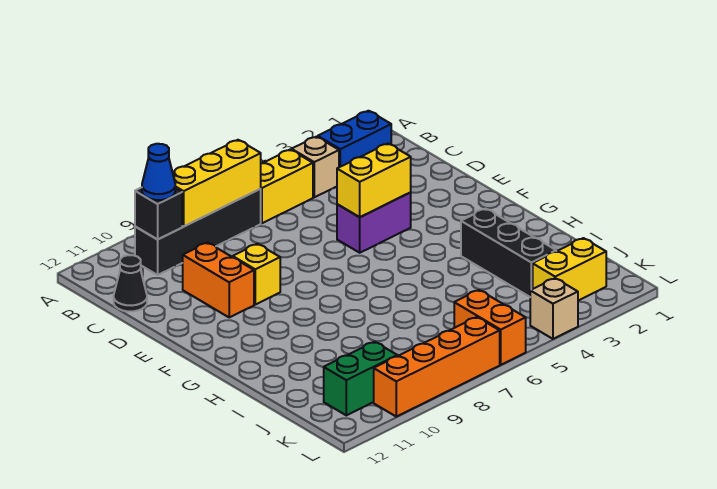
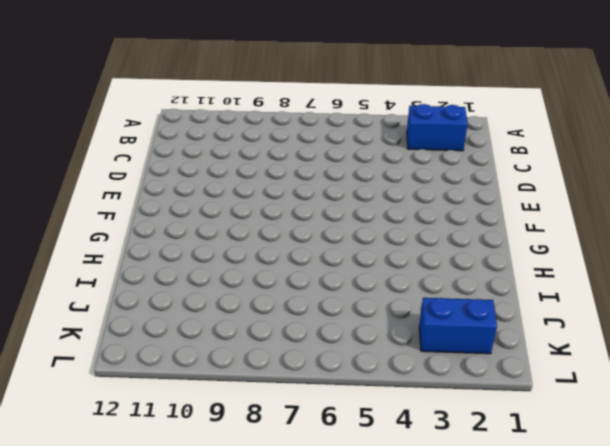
blue 1x2 brick [419,298,497,354] -> yellow 1x2 brick [533,238,606,301]
none -> tan 1x1 brick [292,137,339,197]
none -> yellow 1x2 brick [261,150,313,223]
none -> black 1x4 brick [135,189,261,275]

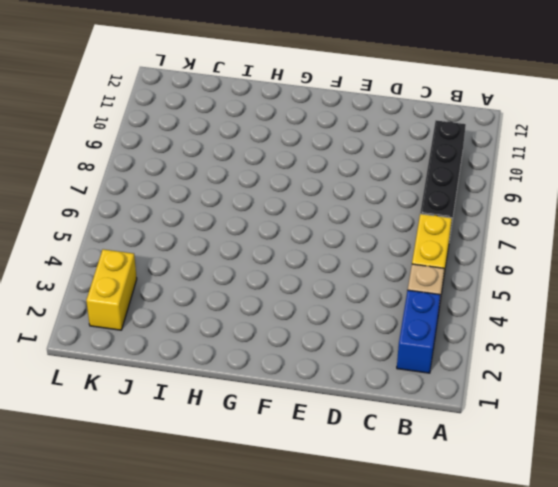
none -> black 1x1 cone [114,255,147,311]
none -> orange 1x2 brick [183,243,254,317]
none -> purple 1x2 brick [337,193,411,253]

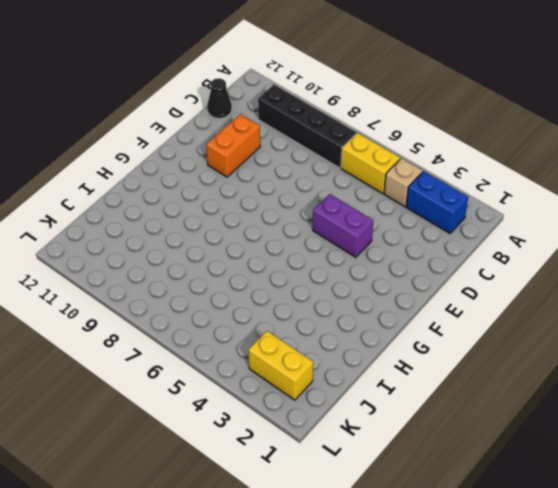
none -> yellow 1x1 brick [233,244,280,305]
none -> black 1x3 brick [461,209,556,297]
none -> orange 1x2 brick [454,290,526,365]

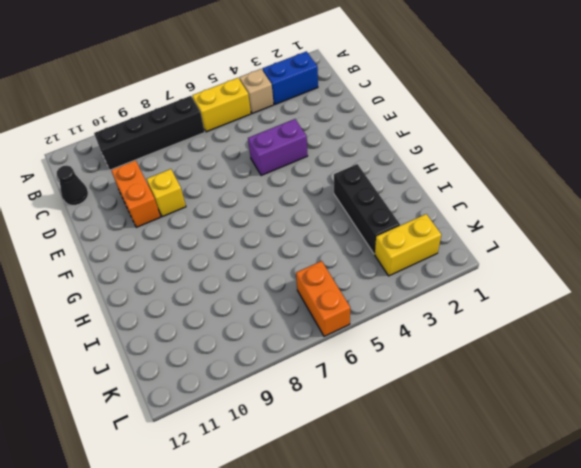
none -> green 1x2 brick [324,342,397,415]
none -> tan 1x1 brick [530,278,578,339]
none -> orange 1x4 brick [374,317,500,417]

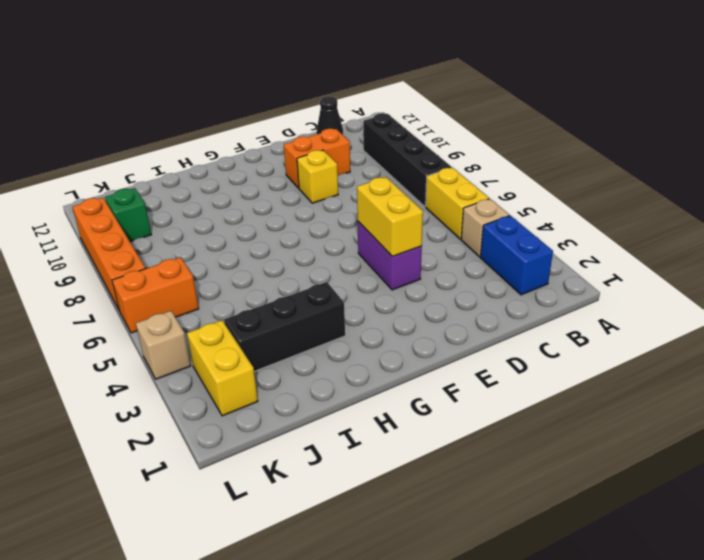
green 1x1 brick [105,188,151,242] -> green 1x2 brick [324,342,397,415]
none -> yellow 1x3 brick [173,140,261,226]
none -> black 1x1 brick [135,188,182,240]
none -> blue 1x1 cone [142,144,175,200]

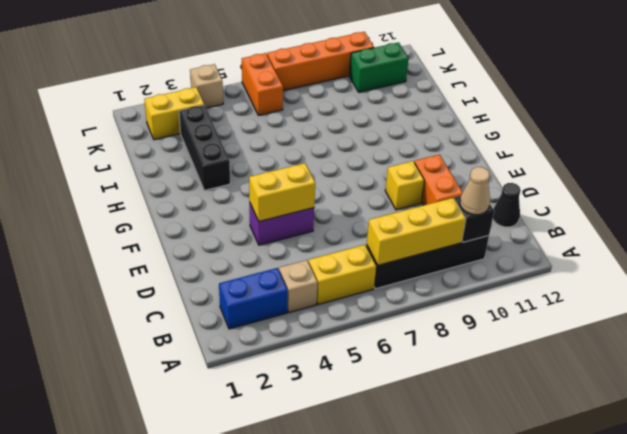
tan 1x1 cone [460,167,490,215] -> blue 1x1 cone [142,144,175,200]

